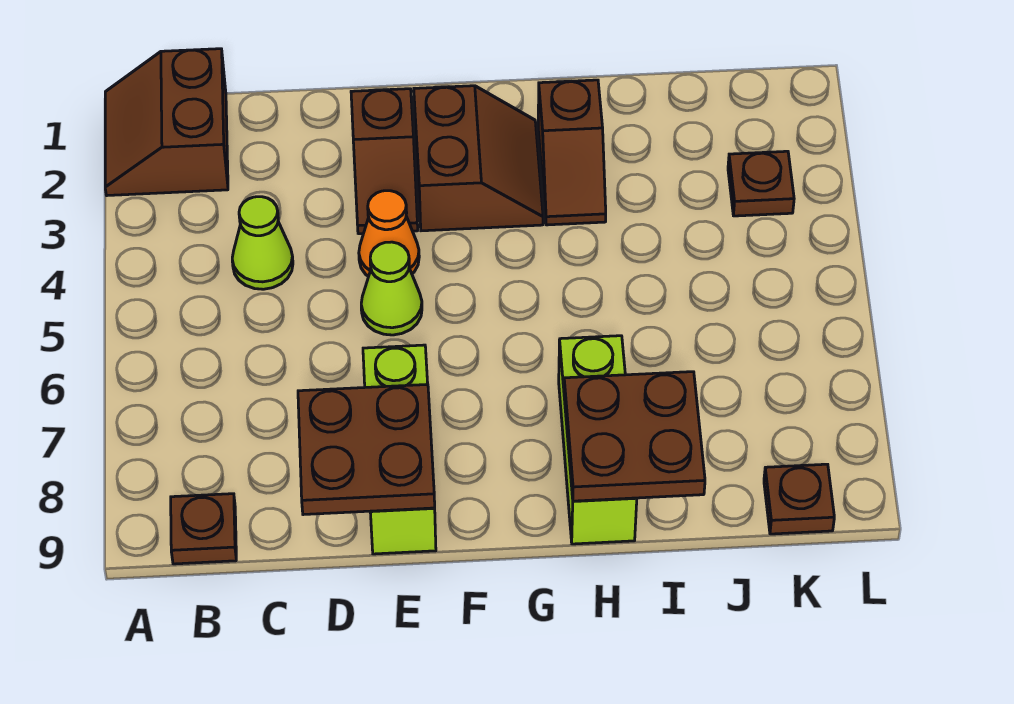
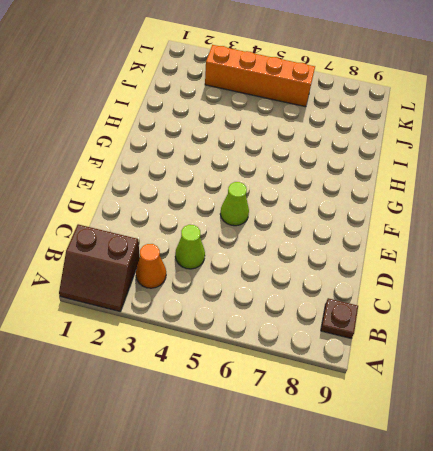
orange 1x1 cone [136,244,166,288] -> orange 1x1 cone moved to [359,191,419,277]
orange 1x4 brick [205,45,315,107] -> brown 1x1 plate [728,151,794,216]
none -> brown 1x2 slope [351,89,418,234]
none -> lime 1x3 brick [363,345,436,554]
none -> brown 2x2 slope [414,86,543,231]

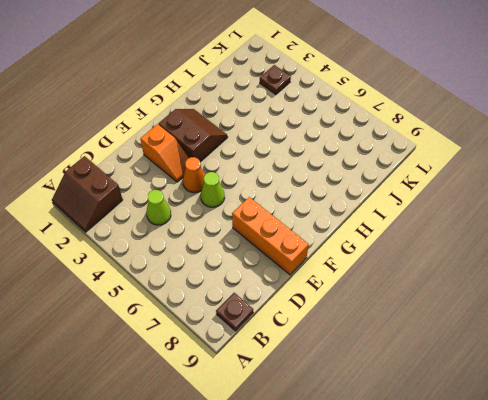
orange 1x2 slope [140,124,189,182] -> brown 1x2 slope [351,89,418,234]
orange 1x3 brick [232,197,309,275] -> lime 1x3 brick [363,345,436,554]
none -> brown 1x2 slope [538,80,606,225]
none -> lime 1x3 brick [559,336,637,544]
none -> brown 1x1 plate [764,464,834,534]

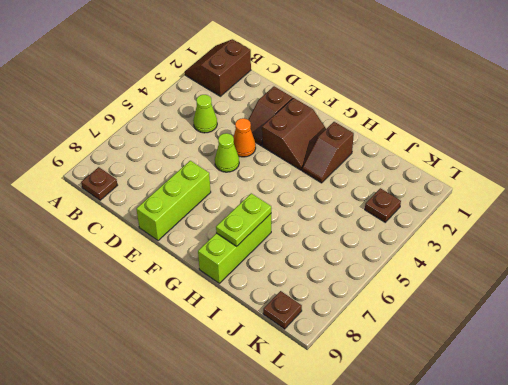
lime 1x2 plate [216,193,271,246] -> brown 2x2 plate [564,372,705,501]
none -> brown 2x2 plate [298,384,435,515]

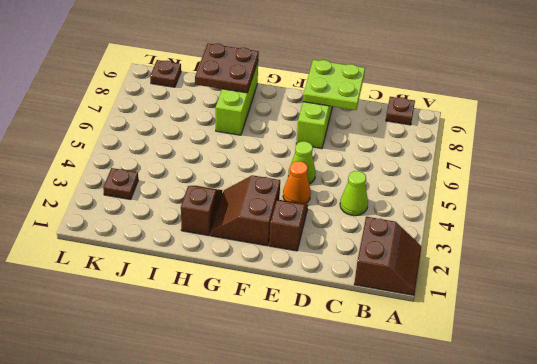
lime 2x2 plate [303,60,365,110] -> brown 2x2 plate [298,384,435,515]

